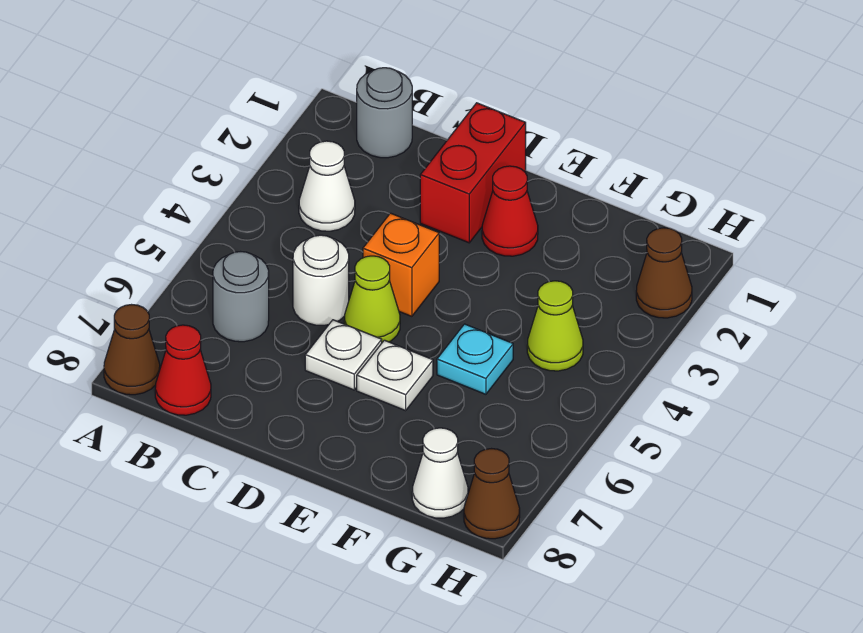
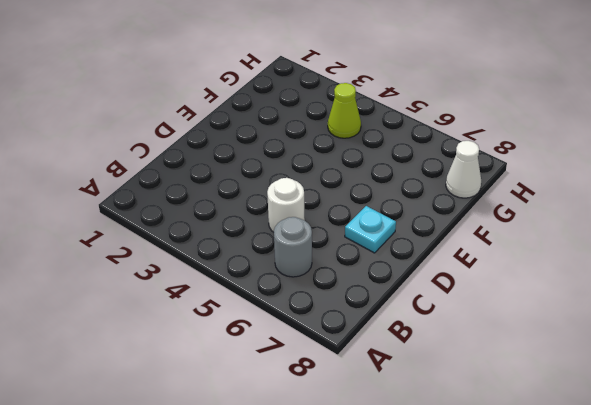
cyan 1x1 plate [345,206,396,253] -> cyan 1x1 plate moved to [437,324,513,394]
none -> brown 1x1 cone [104,305,160,395]
none -> grey 1x1 round brick [357,68,412,158]
none -> white 1x1 cone [299,141,355,231]

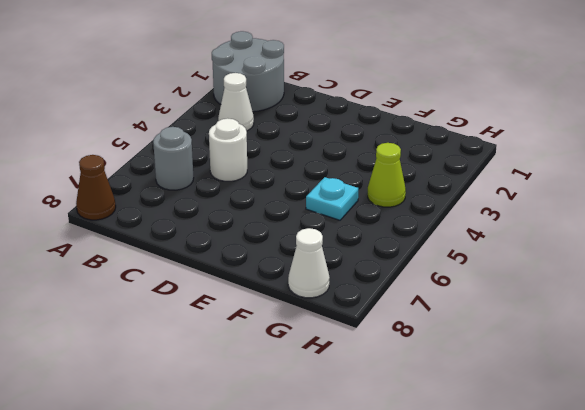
grey 2x2 round brick [212,31,284,112] -> grey 1x1 round brick [357,68,412,158]
none -> red 1x1 cone [155,325,211,415]
none -> red 1x2 brick [420,103,526,243]
none -> orange 1x1 brick [363,213,439,316]

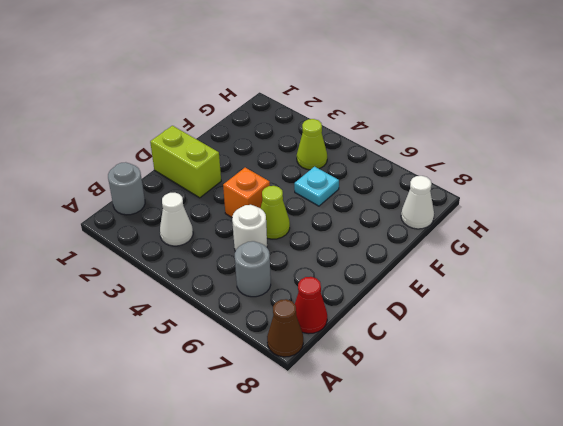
lime 1x2 brick [150,126,221,198] -> red 1x2 brick [420,103,526,243]
none -> white 1x1 plate [305,320,382,390]
none -> red 1x1 cone [482,166,538,256]
none -> white 1x1 plate [357,340,433,411]

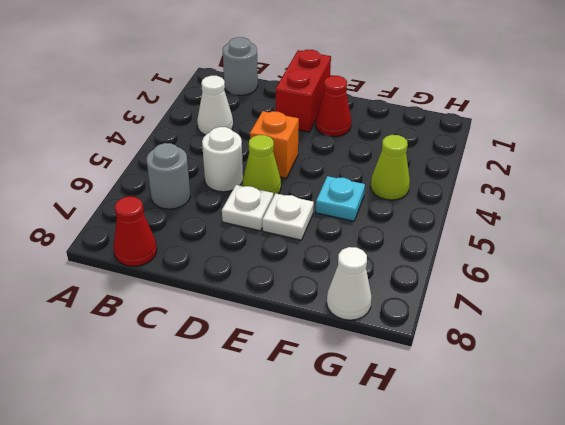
none -> brown 1x1 cone [104,305,160,395]
none -> brown 1x1 cone [636,228,692,318]
none -> brown 1x1 cone [464,449,520,539]

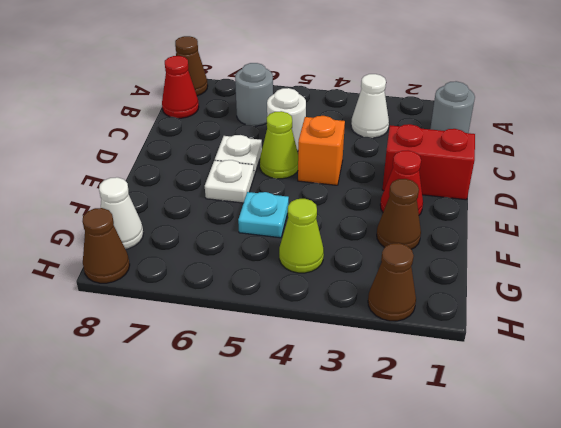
brown 1x1 cone [377,179,421,249] -> none

